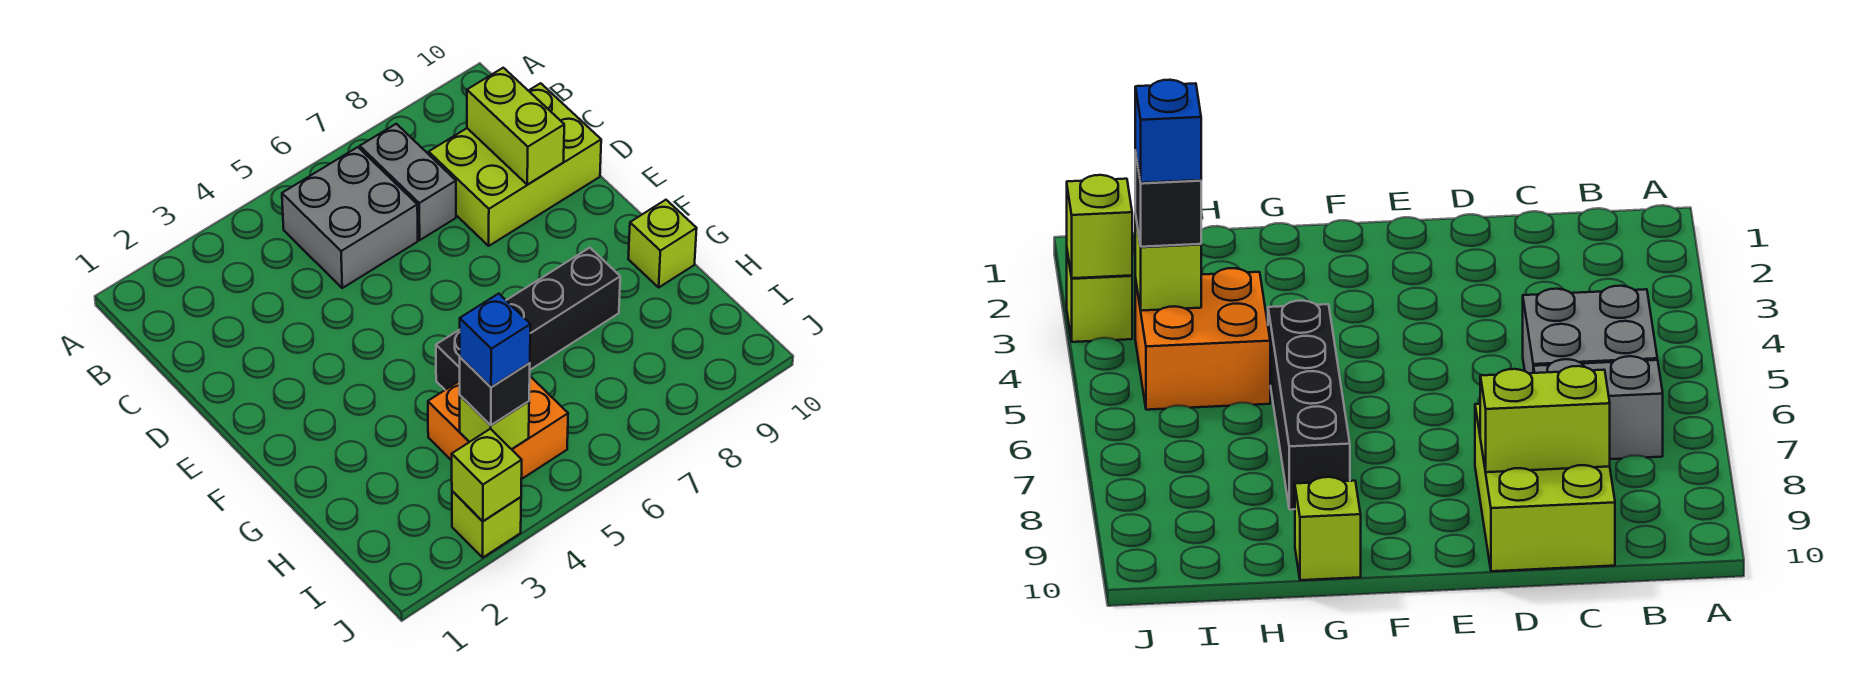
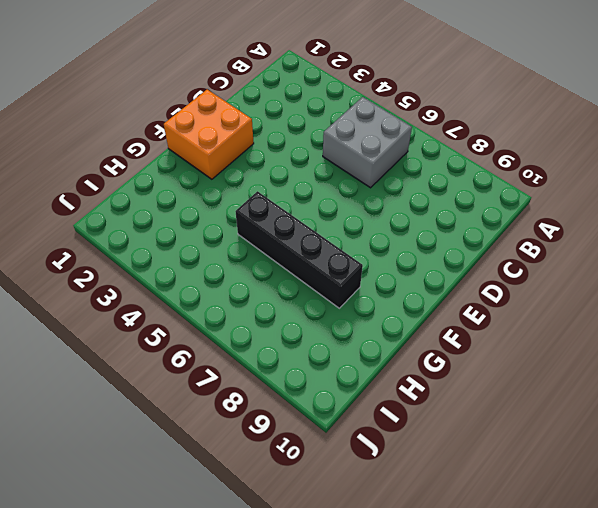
orange 2x2 brick [164,89,254,179] -> orange 2x2 brick moved to [428,376,568,479]
none -> grey 1x2 brick [360,124,456,240]
none -> lime 2x3 brick [429,83,601,246]
none -> lime 1x1 brick [628,200,697,287]

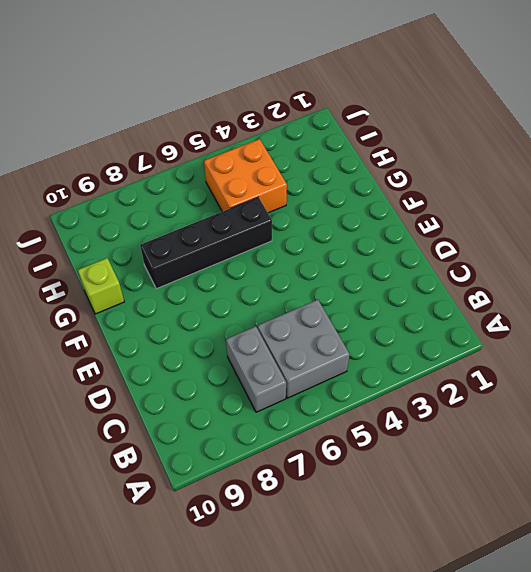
none -> lime 2x3 brick [429,83,601,246]
none -> lime 1x1 brick [452,491,521,557]
none -> lime 1x2 brick [467,68,564,185]

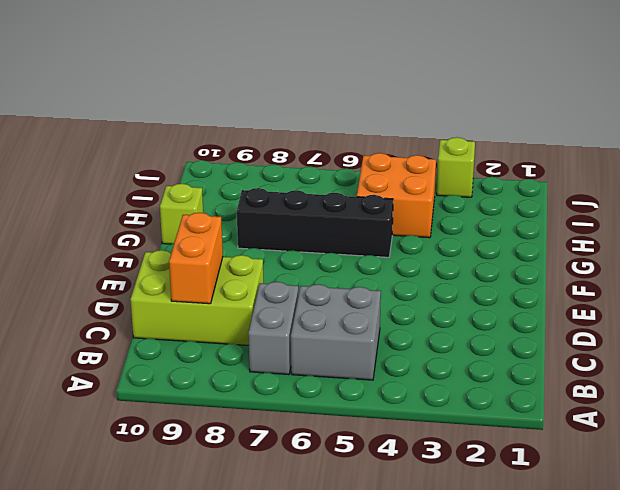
orange 1x2 brick [169,213,223,304] -> lime 1x2 brick [467,68,564,185]
none -> lime 1x1 brick [460,396,529,449]
none -> lime 1x1 brick [452,429,522,521]
none -> black 1x1 brick [460,357,530,425]

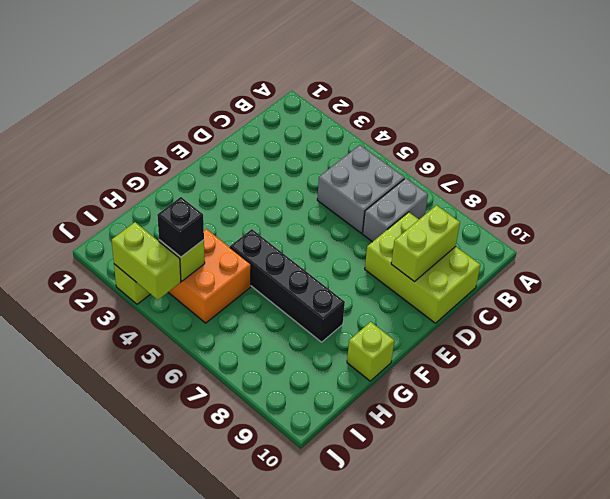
lime 1x2 brick [112,222,181,300] -> lime 1x1 brick [452,429,522,521]
none -> blue 1x1 brick [460,294,531,387]

